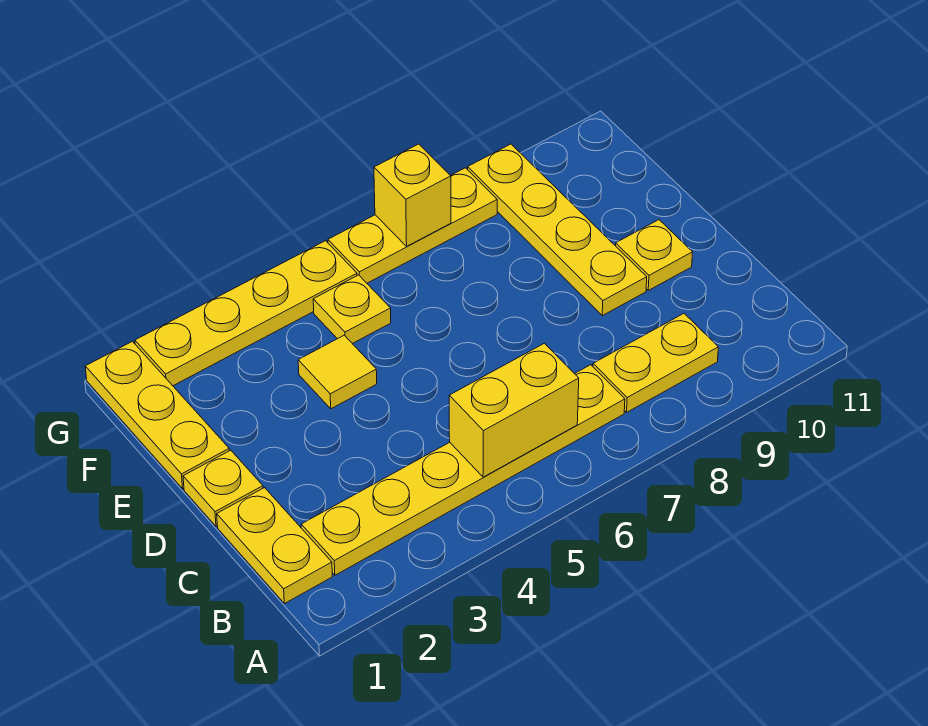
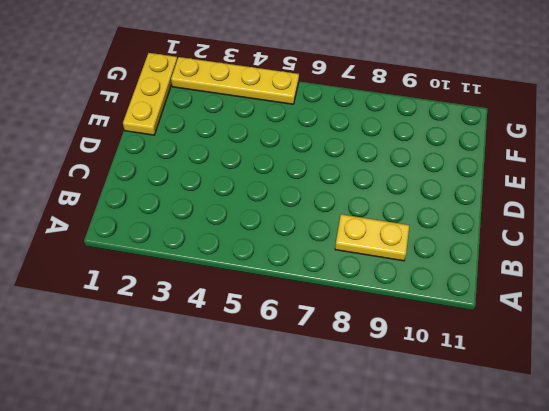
none -> yellow 1x2 plate [217,488,332,604]
none -> yellow 1x6 plate [301,365,625,575]
none -> yellow 1x1 plate [183,450,263,526]

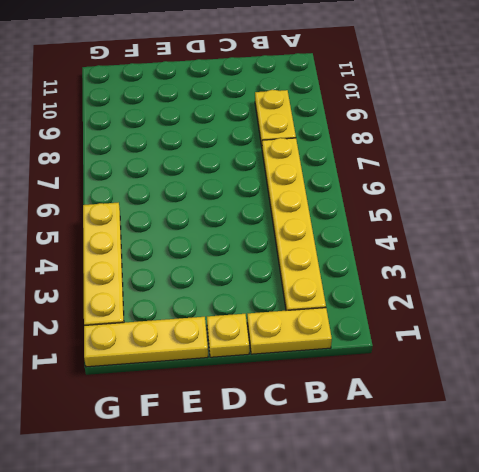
none -> yellow 1x4 plate [468,144,647,316]
none -> yellow 1x1 plate [616,220,693,290]
none -> yellow 1x1 tile [298,335,377,409]

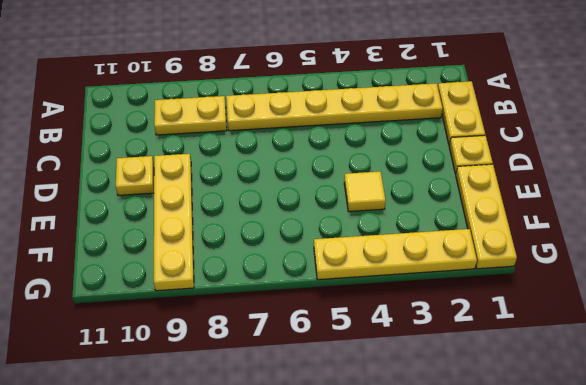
none -> yellow 1x1 plate [313,275,391,344]
none -> yellow 1x3 plate [328,168,497,283]
none -> yellow 1x2 brick [449,343,579,477]

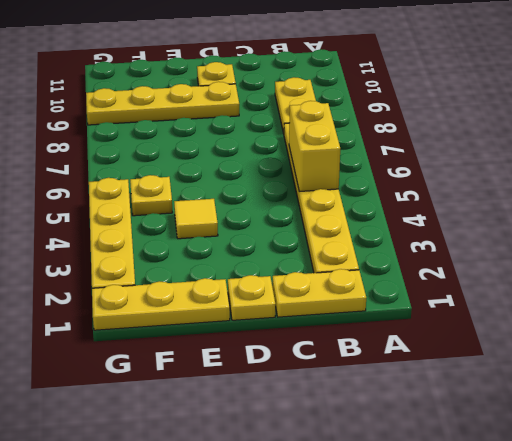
none -> yellow 1x3 plate [328,168,497,283]
none -> yellow 1x1 brick [374,144,451,246]

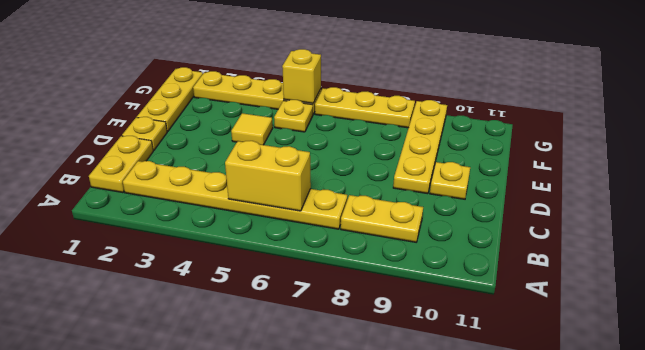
yellow 1x1 brick [282,49,321,103] -> yellow 1x1 brick moved to [374,144,451,246]

